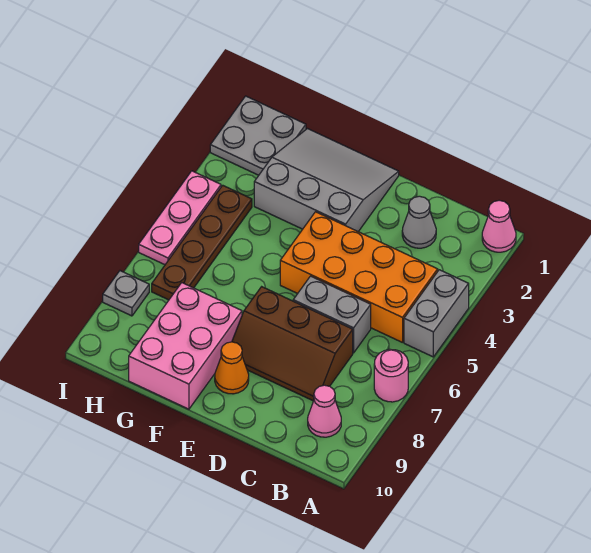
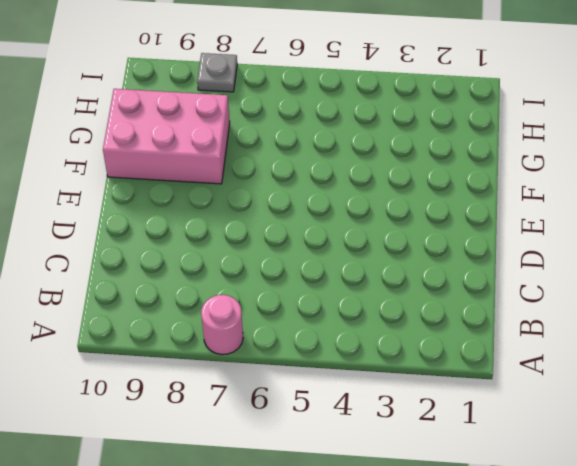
none -> pink 1x1 cone [482,200,516,252]
none -> grey 1x2 brick [404,270,469,357]
none -> orange 2x4 brick [280,212,438,343]

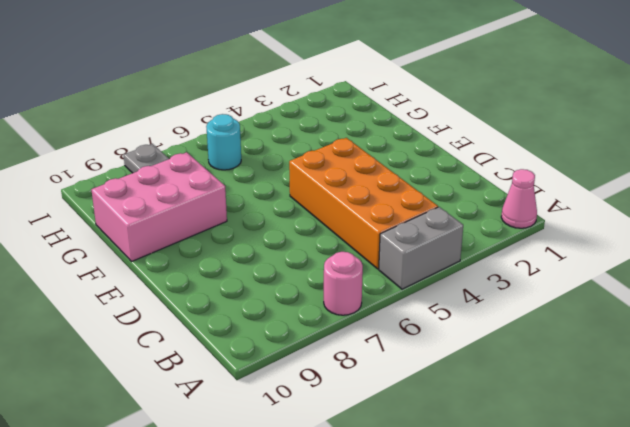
cyan 1x1 round brick [206,114,241,170] -> brown 1x4 plate [152,185,252,300]
none -> pink 1x1 cone [308,385,341,437]
none -> grey 1x1 cone [402,196,436,248]
none -> grey 1x2 brick [293,276,371,353]

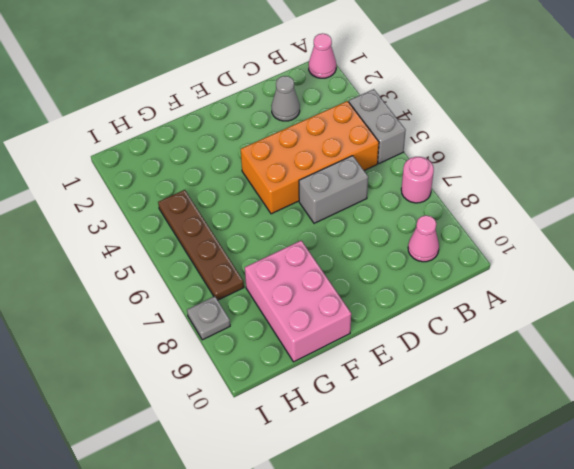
none -> brown 2x3 slope [232,287,353,401]
none -> grey 3x3 slope [254,129,399,232]
none -> orange 1x1 cone [215,342,249,394]

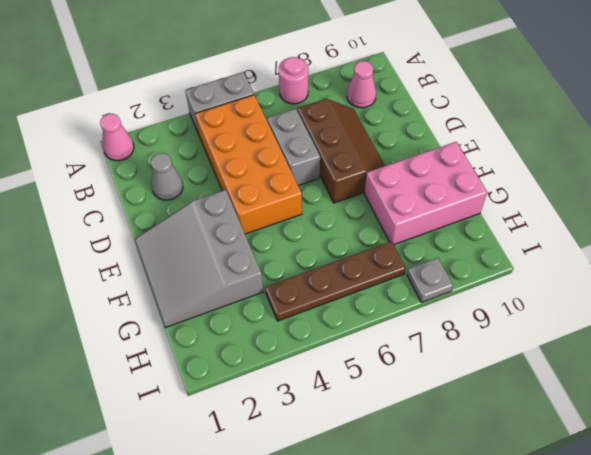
none -> orange 1x1 cone [215,342,249,394]
none -> grey 2x2 plate [210,96,306,175]
none -> pink 1x3 plate [139,171,221,265]

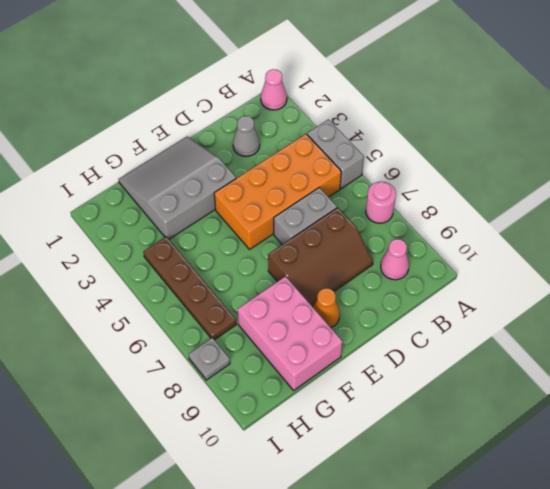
none -> grey 2x2 plate [210,96,306,175]
none -> pink 1x3 plate [139,171,221,265]

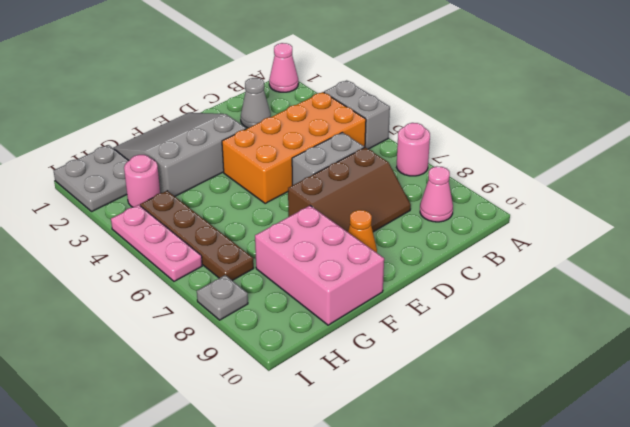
pink 1x1 round brick [124,155,160,207] -> none

